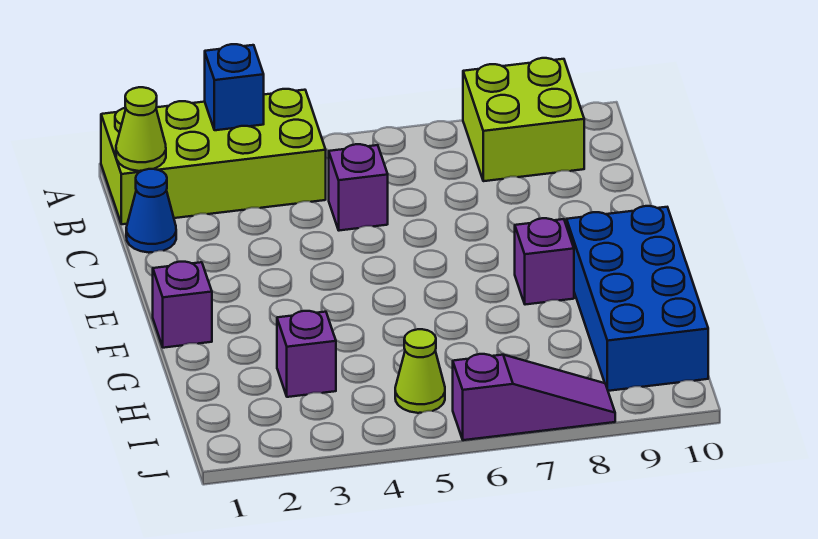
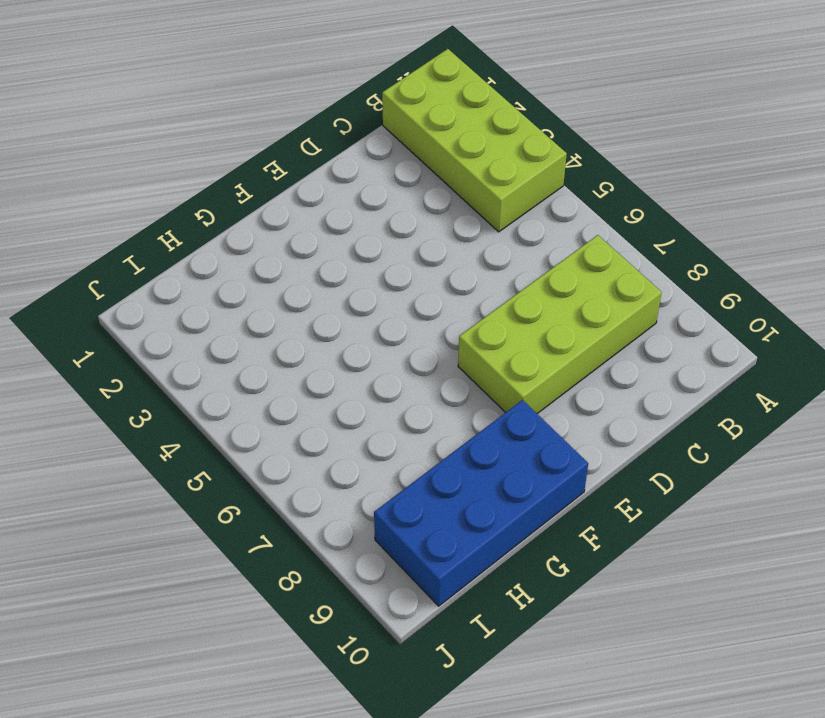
lime 2x4 brick [458,235,662,413] -> lime 2x2 brick [463,58,584,181]
none -> blue 1x1 cone [126,169,176,253]
none -> purple 1x1 brick [329,144,388,231]
none -> purple 1x1 brick [153,262,212,348]

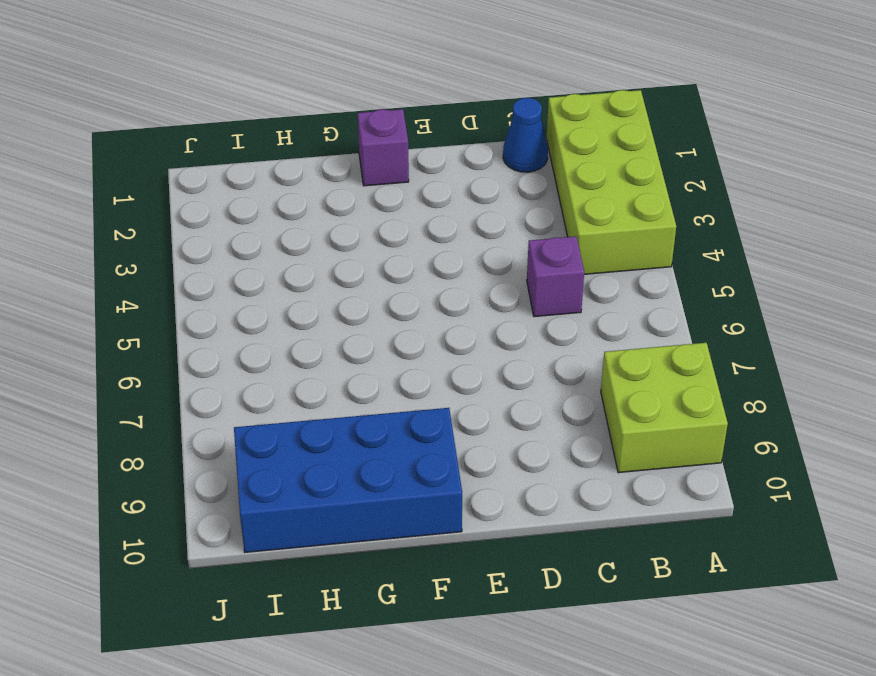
none -> purple 1x1 brick [515,218,574,305]
none -> purple 1x1 brick [277,311,336,397]
none -> lime 1x1 cone [395,329,445,413]

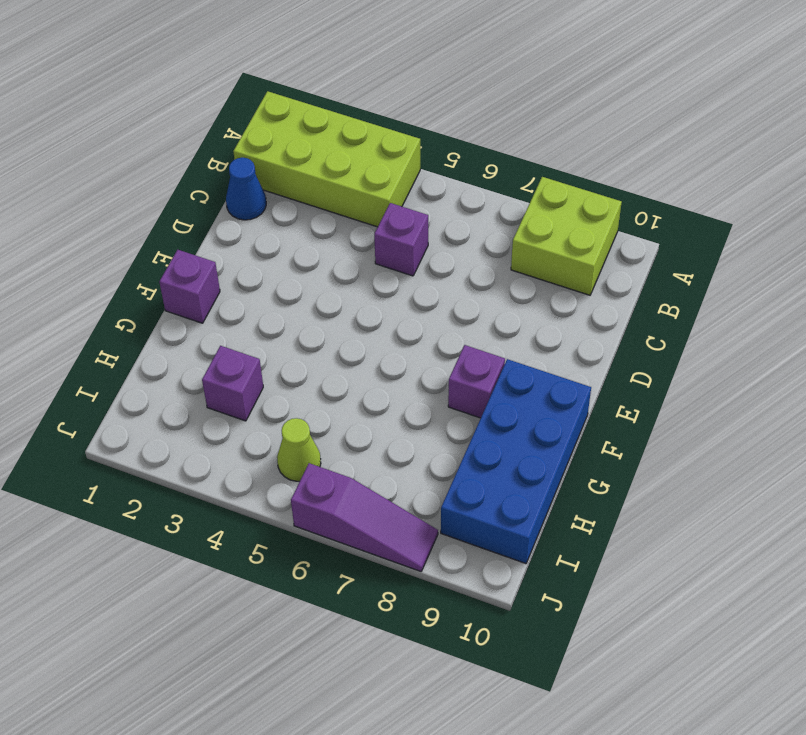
none -> blue 1x1 brick [205,44,264,130]
none -> lime 1x1 cone [116,87,166,171]

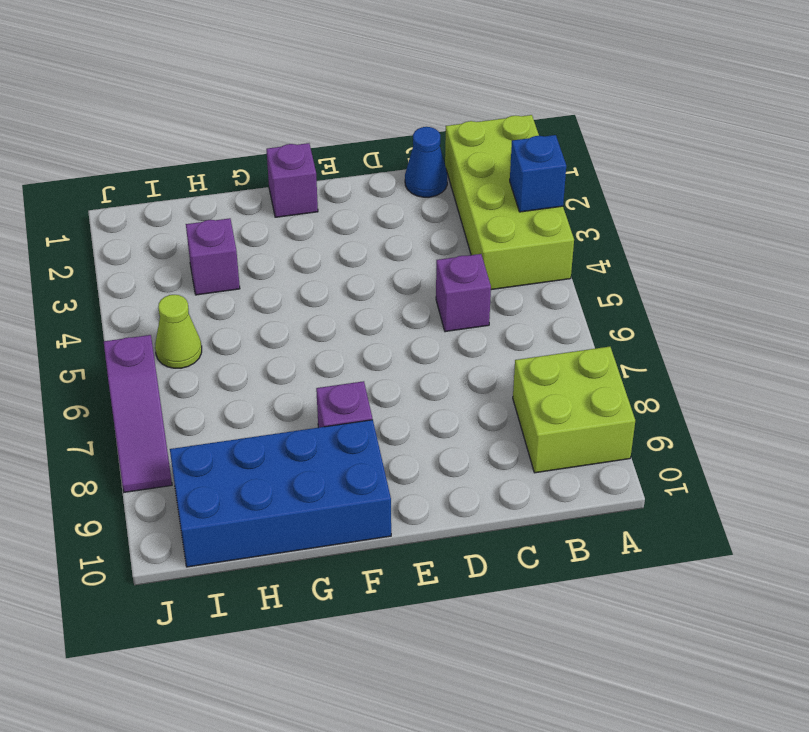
none -> lime 1x1 cone [116,87,166,171]

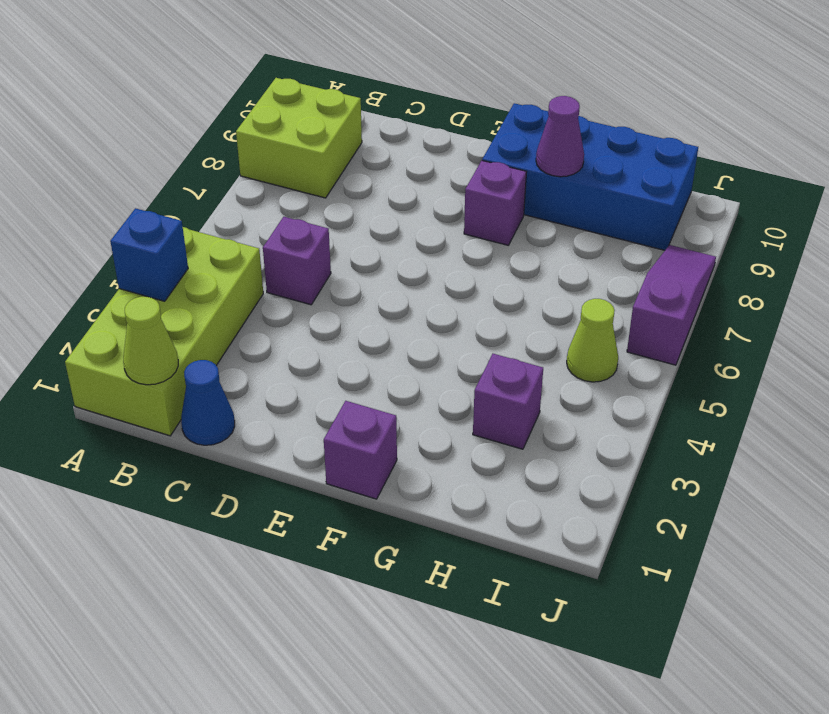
purple 1x1 cone [536,96,584,177] -> none

